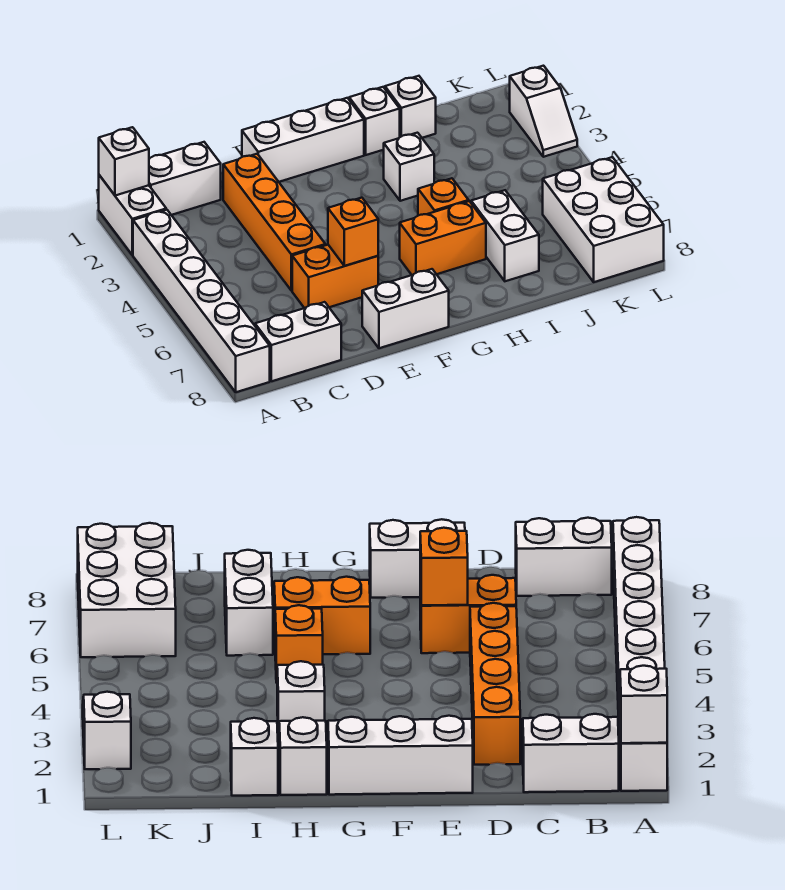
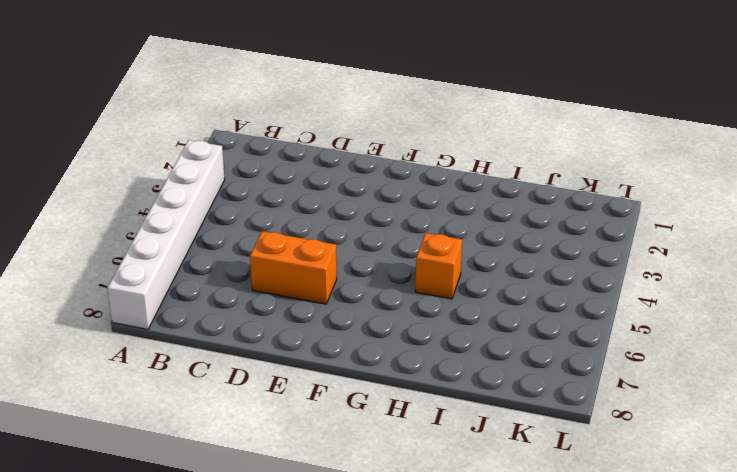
none -> white 1x2 brick [99,175,166,255]
none -> white 1x2 brick [149,142,221,215]
none -> white 1x2 brick [255,302,341,381]

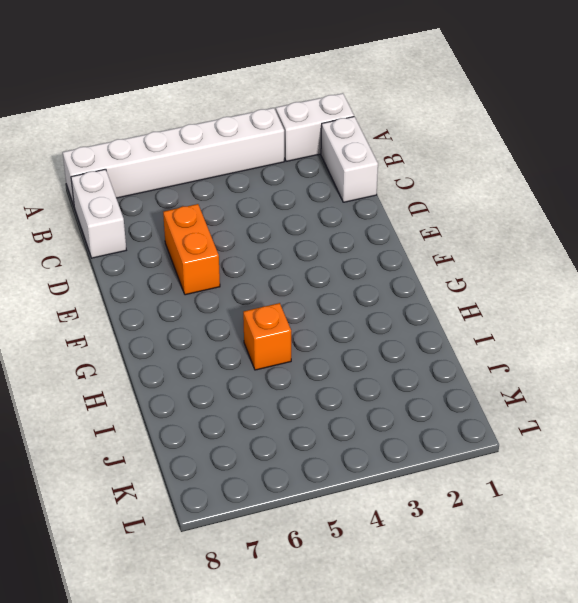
none -> orange 1x4 brick [223,154,325,291]
none -> white 1x3 brick [242,98,364,182]
none -> white 1x2 brick [362,269,449,348]

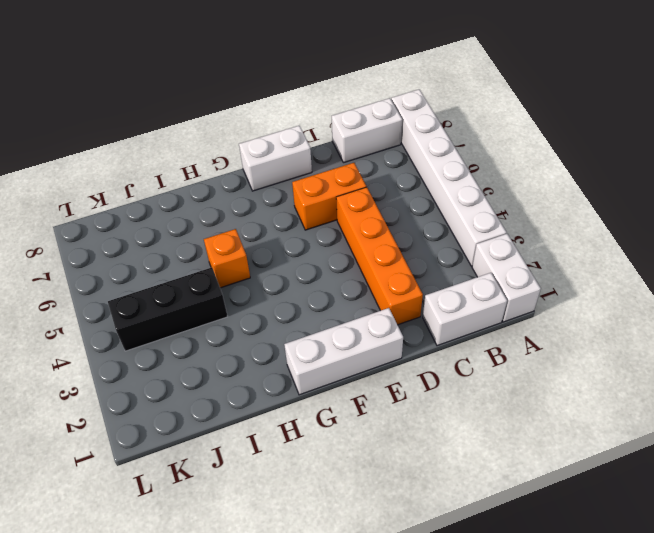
black 1x3 brick [108,267,228,351] -> none
none -> orange 1x2 brick [400,201,486,275]
none -> white 1x1 brick [349,87,400,155]
none -> white 1x1 brick [384,133,434,201]

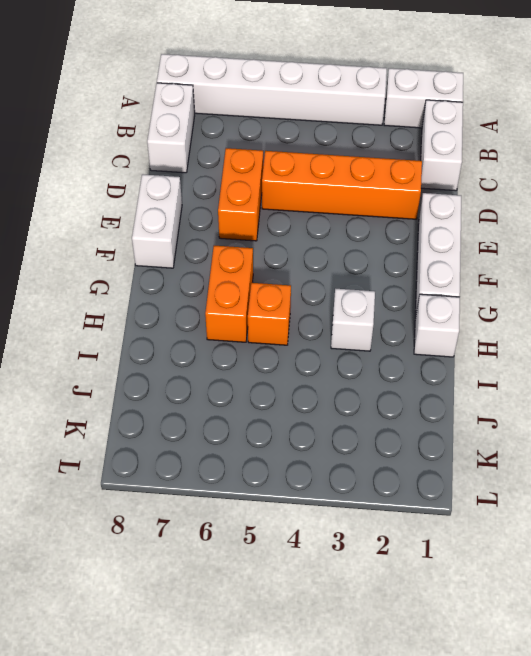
none -> white 1x1 brick [385,76,436,138]
none -> white 1x2 brick [471,190,539,281]
none -> white 2x3 brick [543,157,664,282]

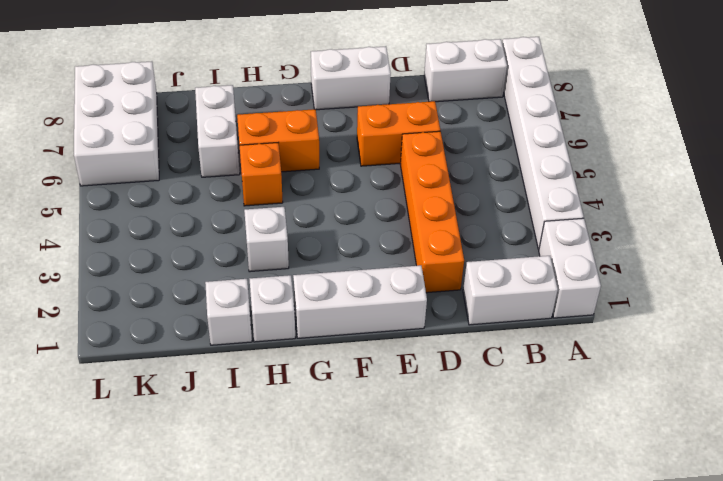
none -> white 1x2 slope [510,66,577,157]
none -> white 1x1 brick [99,127,149,196]
none -> orange 1x1 brick [328,198,378,266]

